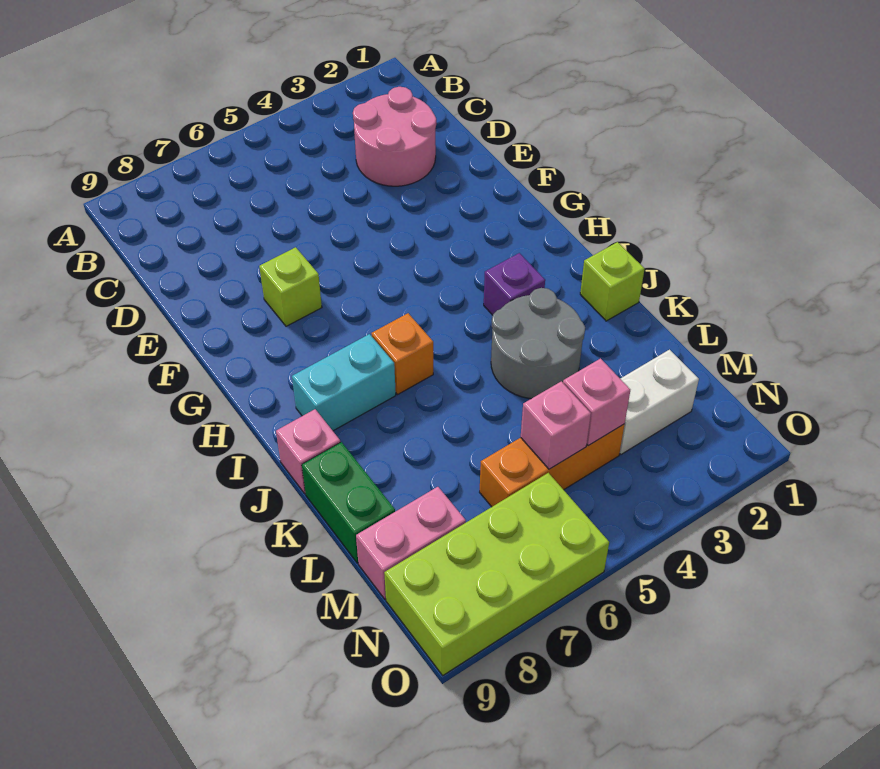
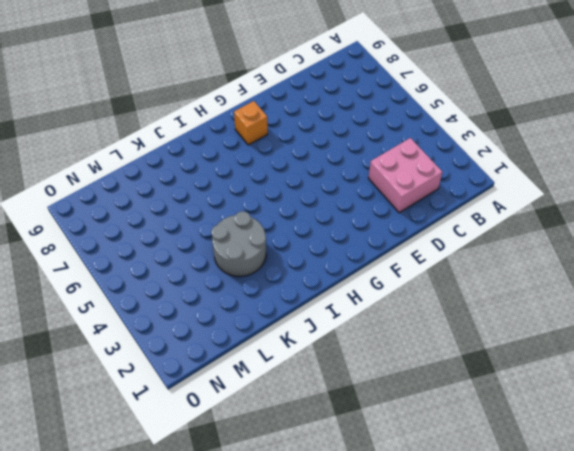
pink 2x2 brick [368,138,442,213] -> pink 2x2 round brick [353,87,436,186]
orange 1x1 brick [234,101,268,145] -> orange 1x1 brick moved to [371,313,433,394]
none -> lime 1x1 brick [259,247,322,326]
none -> purple 1x1 brick [484,253,545,315]
none -> cyan 1x2 brick [292,334,396,431]

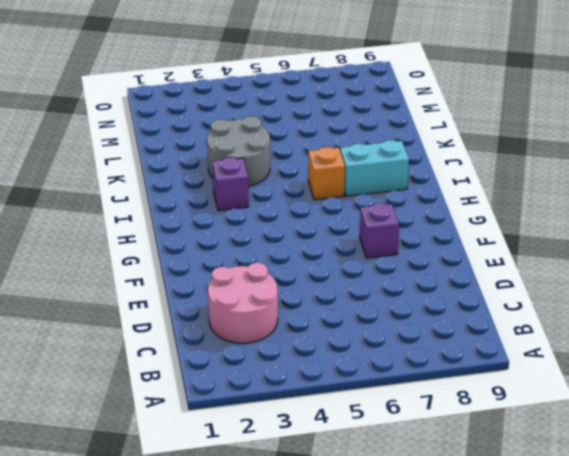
purple 1x1 brick [360,204,399,258] -> lime 1x1 brick [259,247,322,326]
none -> lime 1x1 brick [580,242,644,321]
none -> pink 1x1 brick [276,409,340,494]
none -> green 1x2 brick [302,442,395,563]

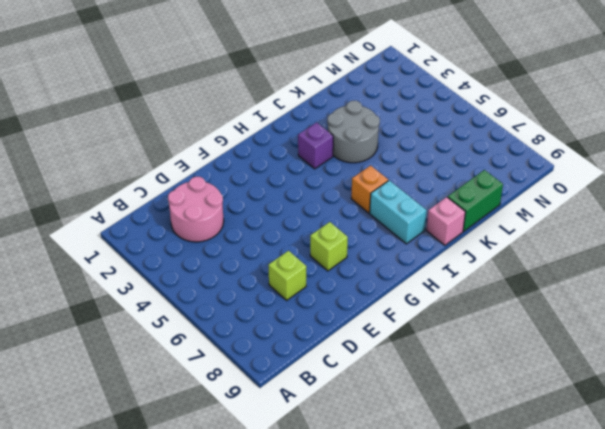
lime 1x1 brick [268,251,307,300] -> lime 1x1 brick moved to [580,242,644,321]
none -> white 1x2 brick [620,350,699,454]
none -> orange 1x3 brick [480,424,625,507]
none -> pink 1x2 brick [356,487,466,599]

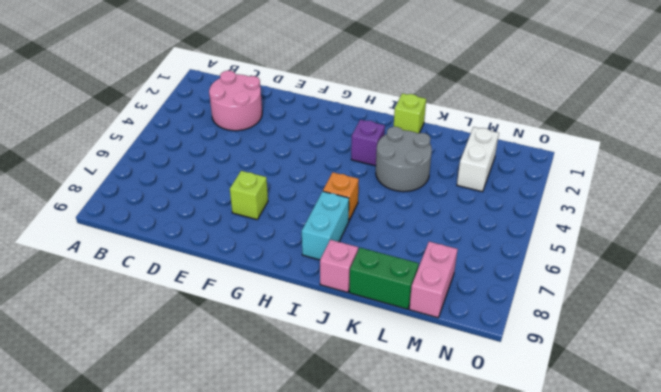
none -> orange 1x3 brick [480,424,625,507]
none -> lime 2x4 brick [384,473,609,675]
none -> pink 1x1 brick [563,358,630,446]

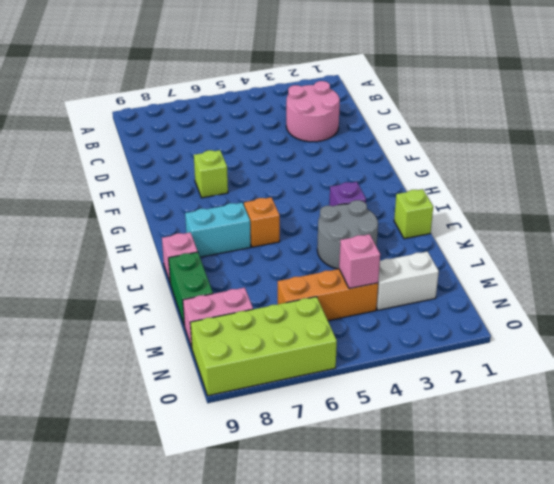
none -> pink 1x1 brick [521,381,591,469]

